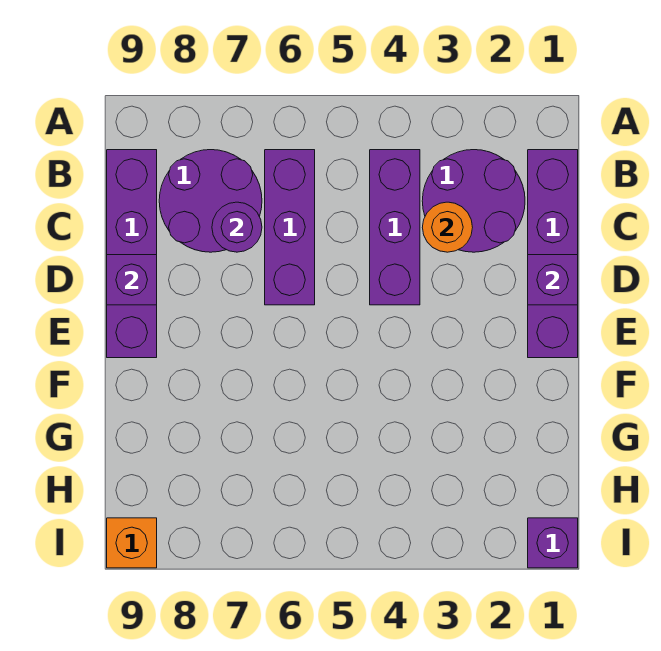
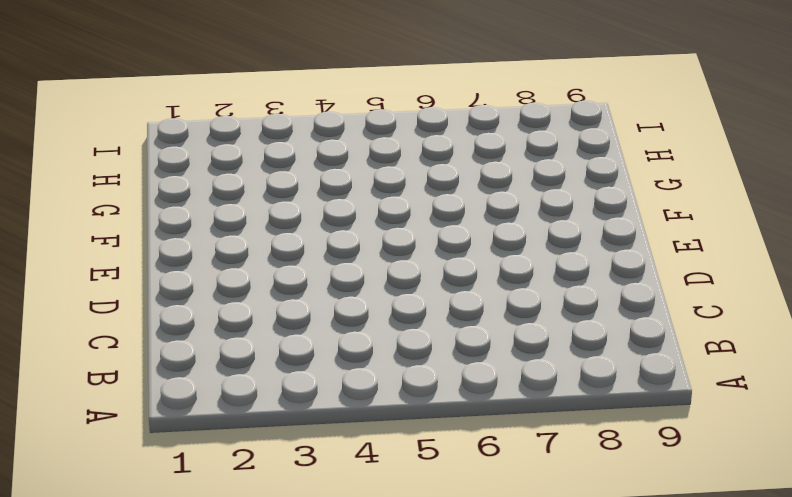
none -> purple 1x4 brick [528,150,578,358]
none -> purple 2x2 round brick [422,150,525,252]
none -> purple 1x3 brick [370,150,420,305]

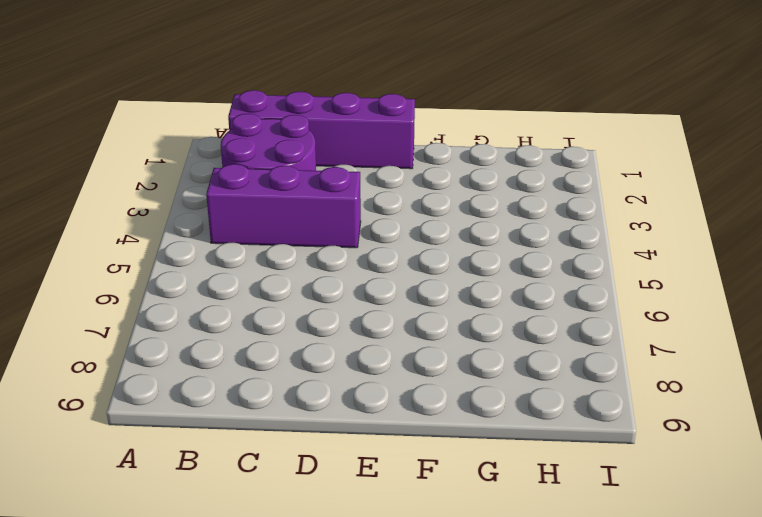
none -> purple 1x3 brick [265,150,315,305]
none -> purple 2x2 round brick [159,150,262,252]
none -> purple 1x4 brick [107,150,157,358]

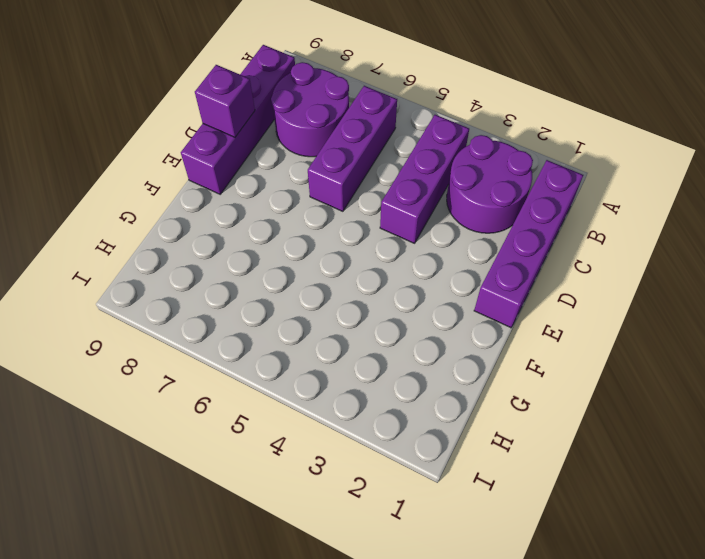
none -> purple 1x1 brick [528,518,578,568]
none -> orange 1x1 brick [107,518,157,568]
none -> orange 1x1 round brick [422,202,473,252]

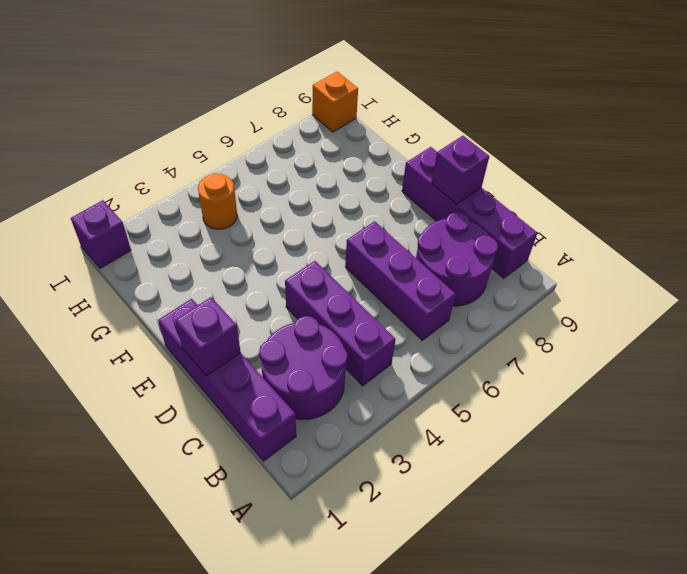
orange 1x1 round brick [198,173,237,229] -> orange 1x1 round brick moved to [422,202,473,252]
none -> purple 1x1 round brick [212,202,262,252]

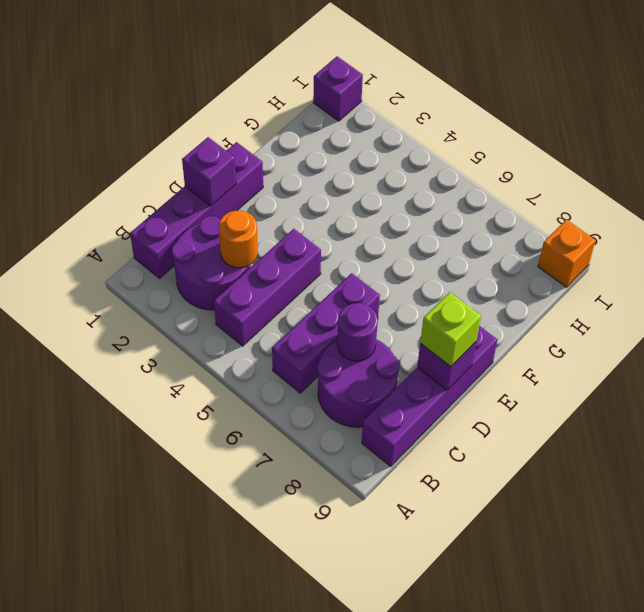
lime 1x1 brick [420,292,481,366] -> none

